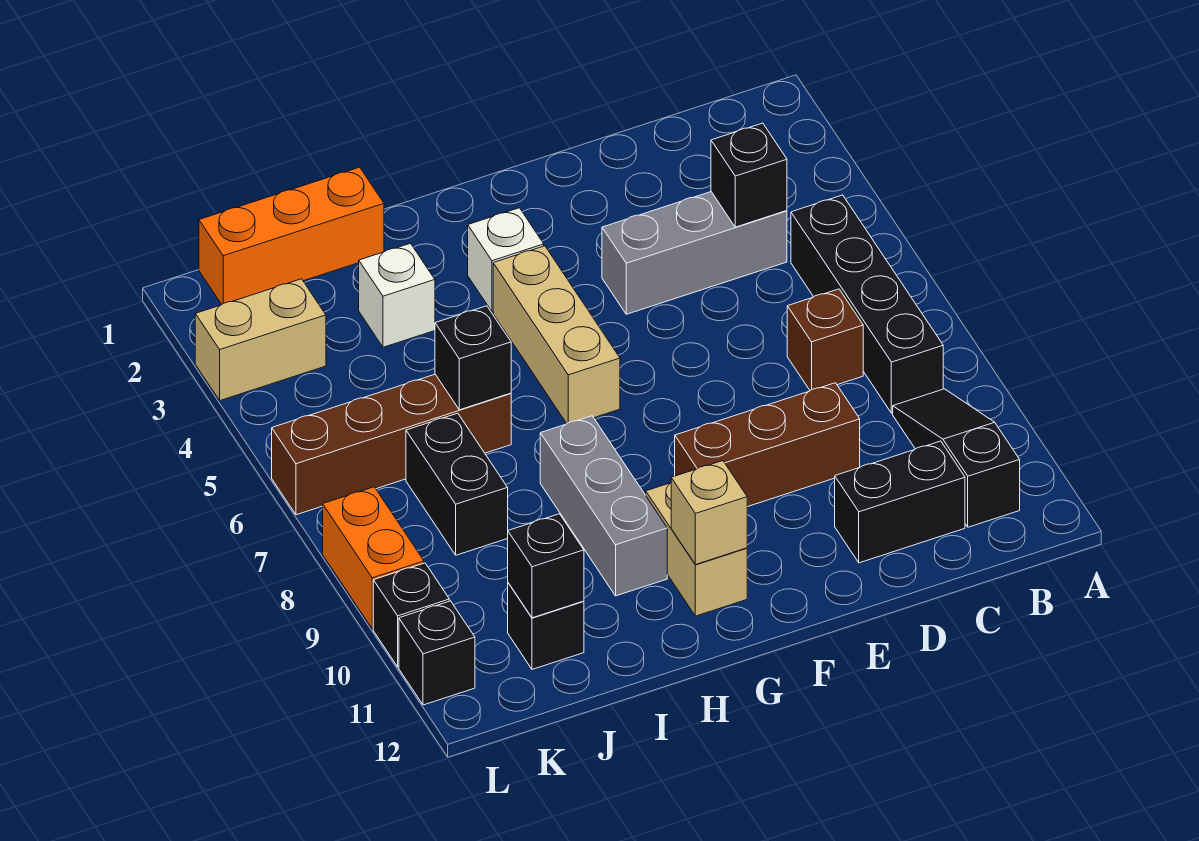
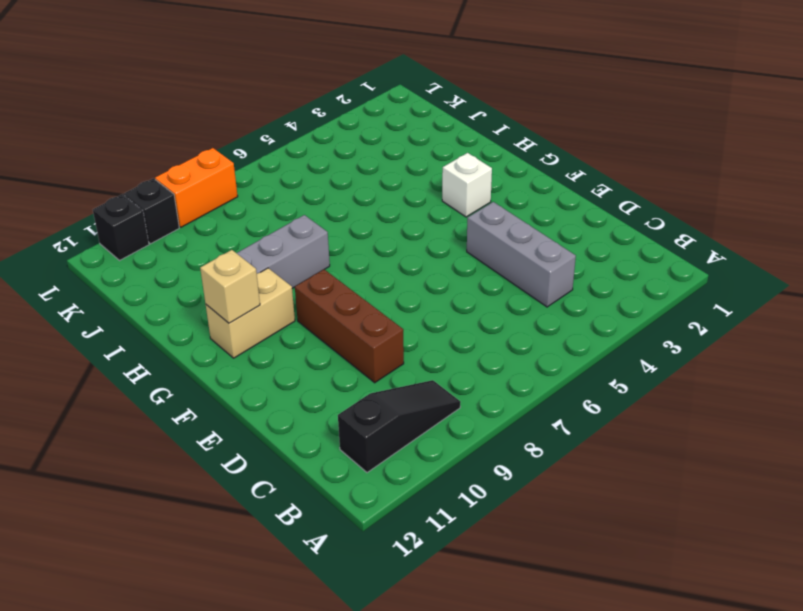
none -> black 1x4 brick [791,195,943,413]
none -> brown 1x1 brick [787,289,863,390]
none -> black 1x2 brick [835,441,965,563]

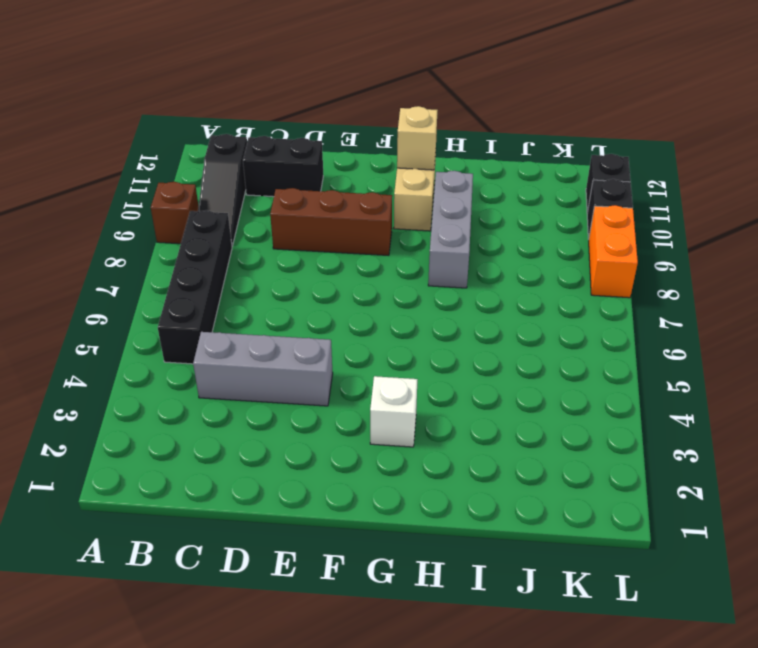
brown 1x1 brick [151,182,199,244] -> brown 1x1 brick moved to [787,289,863,390]
none -> tan 1x3 brick [493,246,620,423]
none -> orange 1x3 brick [199,167,384,304]
none -> white 1x1 brick [359,243,435,347]

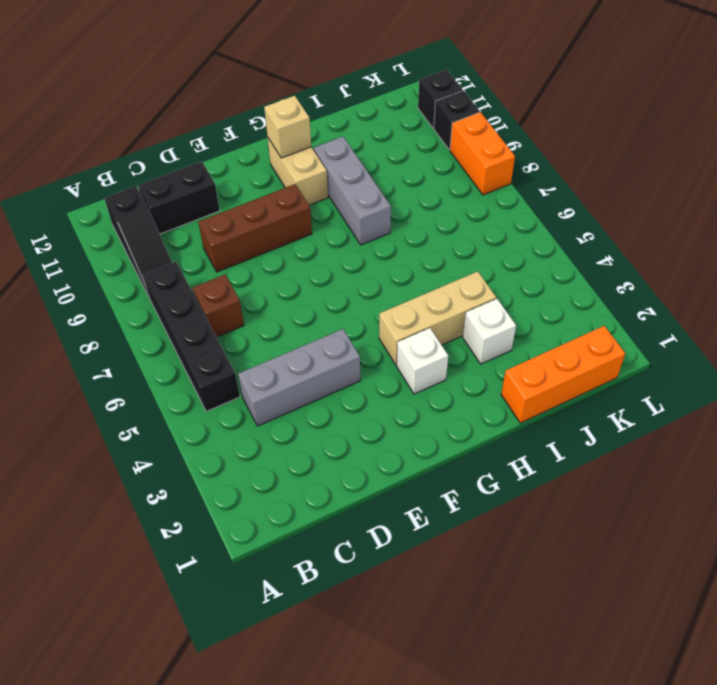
tan 1x3 brick [379,271,496,365] -> tan 1x3 brick turned to [493,246,620,423]
none -> brown 1x4 brick [272,374,511,515]
none -> black 1x2 brick [406,413,508,555]
none -> black 1x1 brick [508,583,584,669]

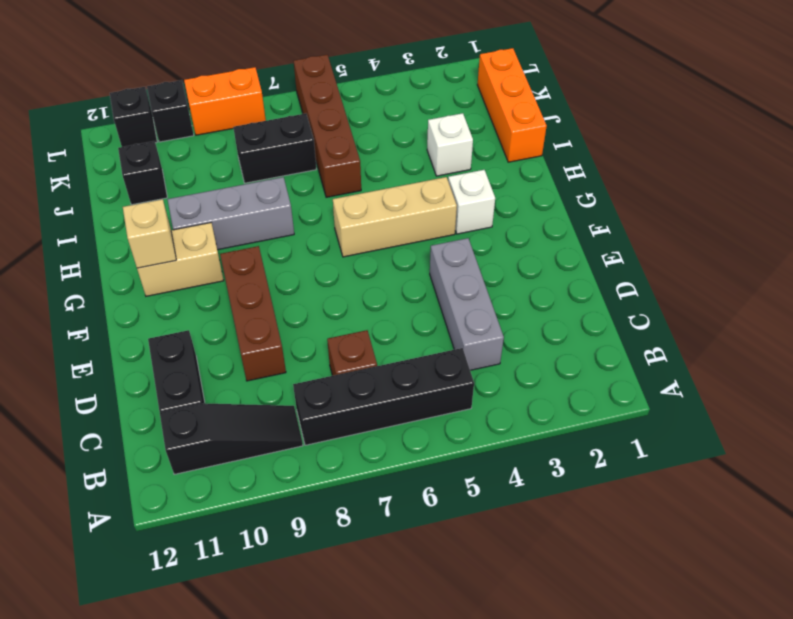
none -> tan 1x2 brick [195,279,326,400]
none -> black 1x1 brick [711,123,787,227]
none -> black 1x1 brick [435,306,511,410]

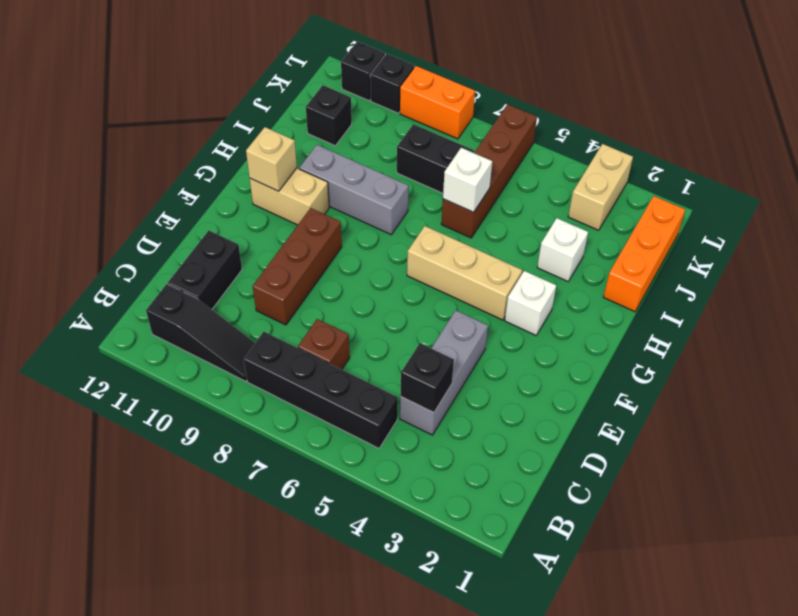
white 1x1 brick [443,148,492,212] -> black 1x1 brick [435,306,511,410]
none -> black 1x1 brick [508,514,584,618]

